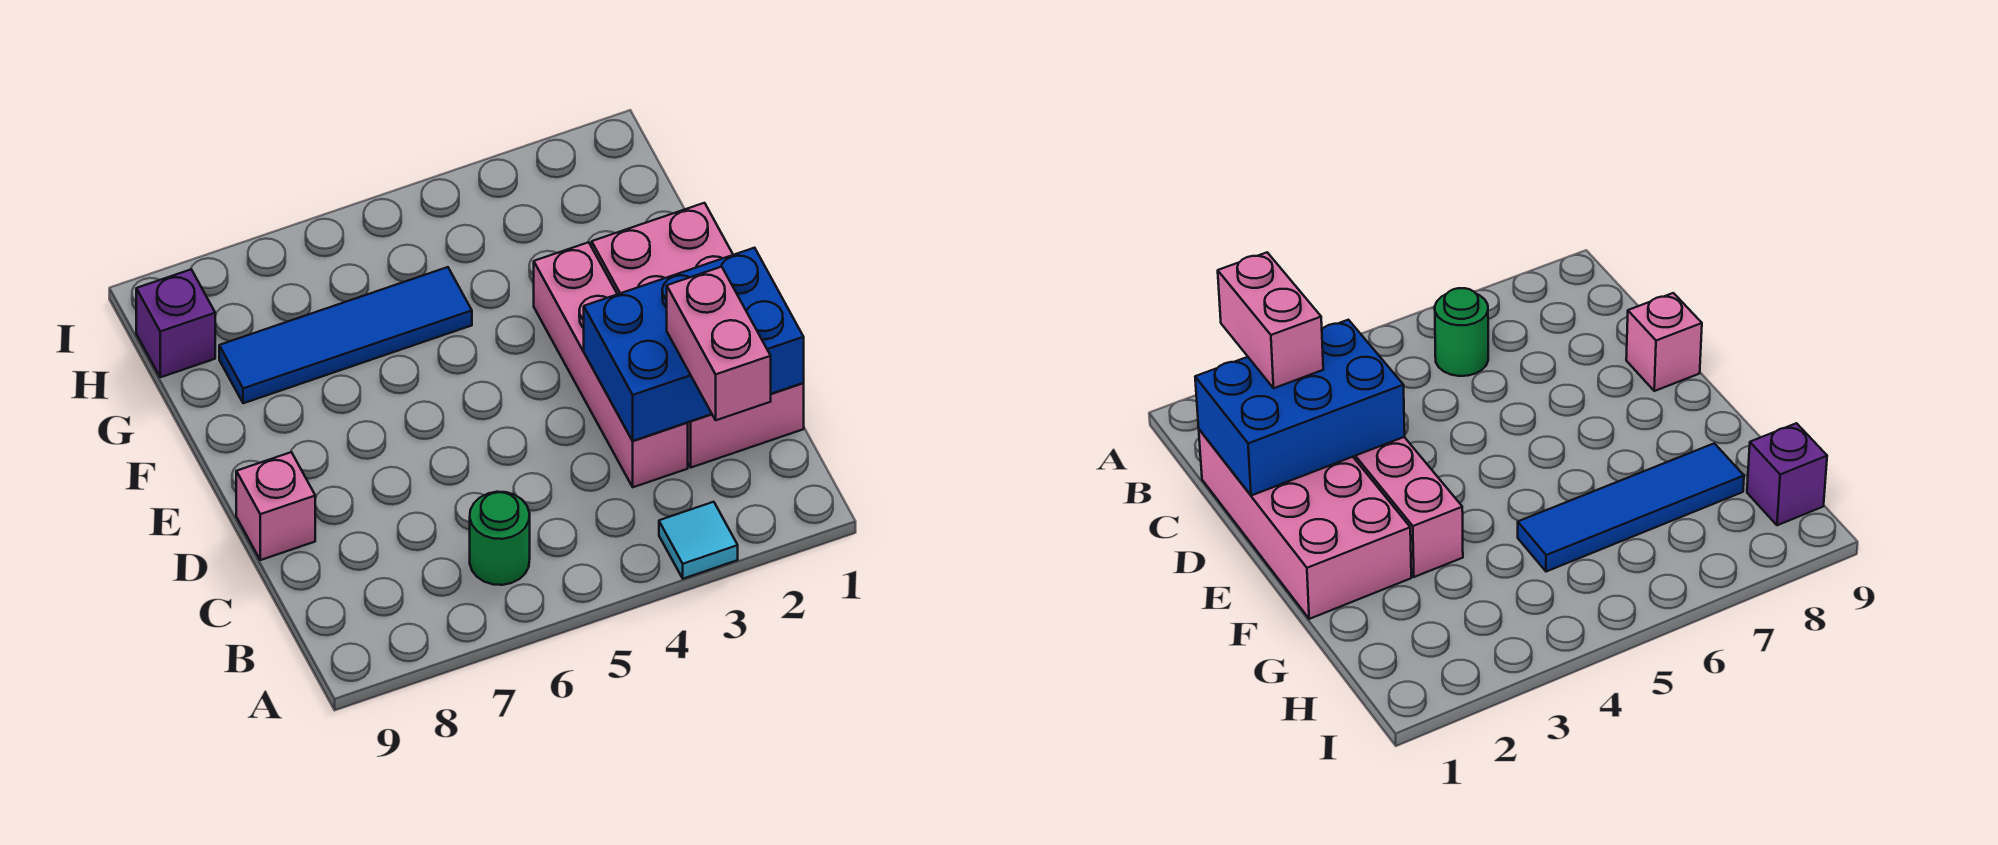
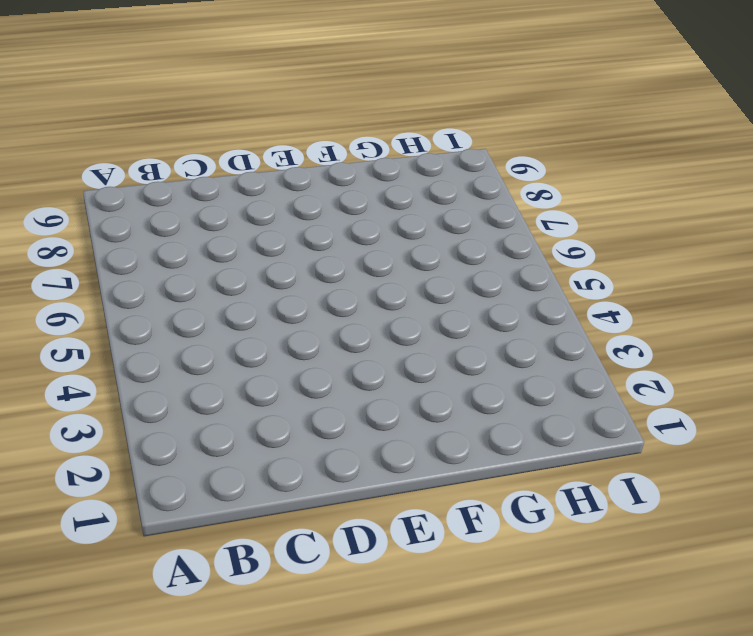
none -> cyan 1x1 tile [659,502,738,579]
none -> green 1x1 round brick [470,492,530,585]

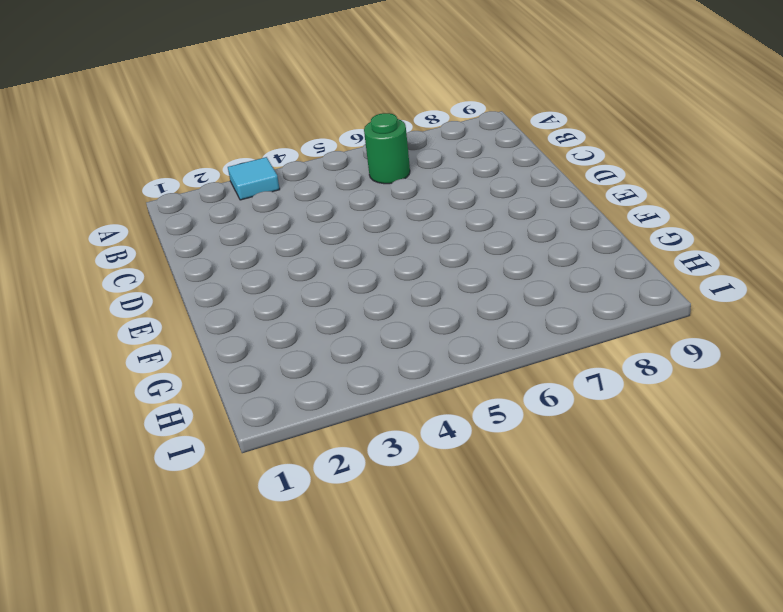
none -> pink 2x4 brick [592,203,804,467]
none -> pink 1x4 brick [534,242,688,487]

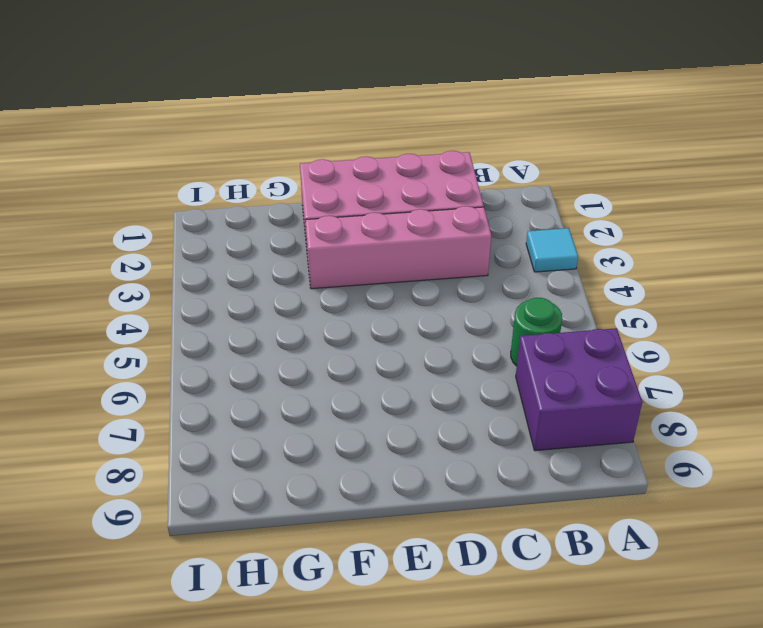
purple 2x2 brick [516,328,642,451] -> none
none -> pink 1x1 brick [236,452,315,560]
none -> blue 1x4 tile [219,267,472,403]

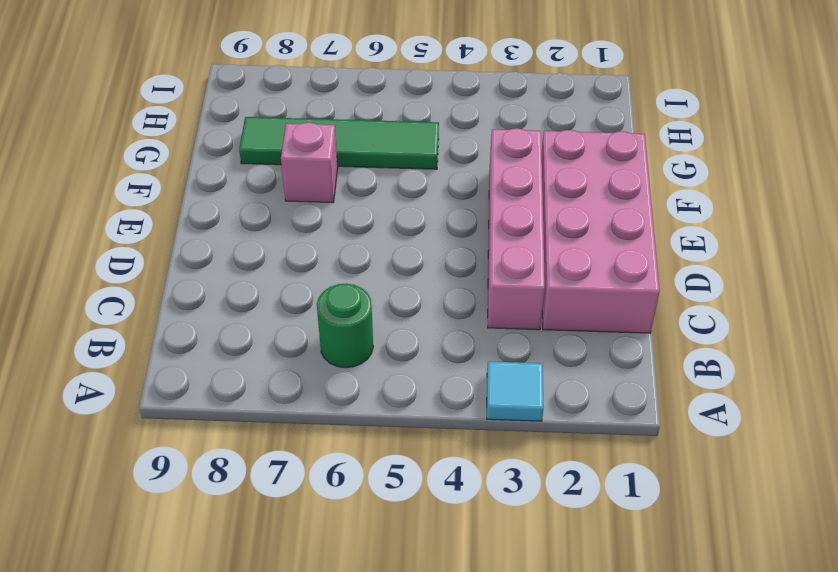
pink 1x1 brick [281,122,338,203] -> pink 1x1 brick moved to [236,452,315,560]
green 1x4 tile [239,117,439,169] -> blue 1x4 tile [219,267,472,403]
none -> purple 1x1 brick [136,270,215,377]
none -> blue 2x3 brick [584,248,804,441]

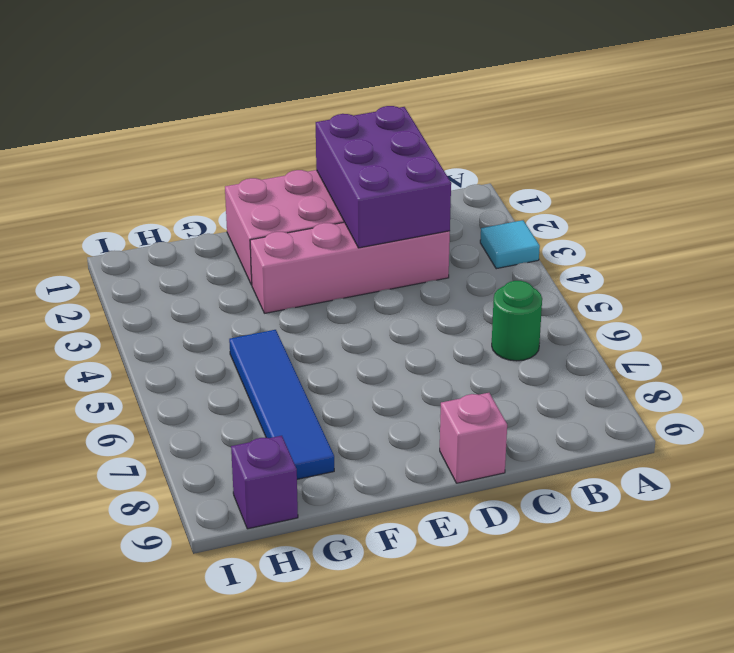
purple 2x3 brick [316,106,451,248] -> blue 2x3 brick [584,248,804,441]
none -> pink 1x2 brick [667,267,771,420]

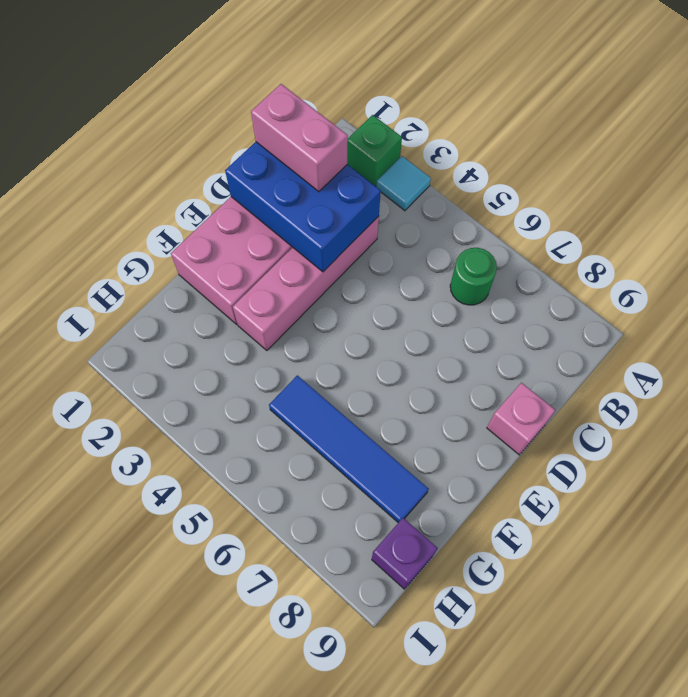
green 1x1 brick [347,115,402,186] -> none
pink 1x2 brick [251,84,348,192] -> pink 1x2 brick turned to [667,267,771,420]

